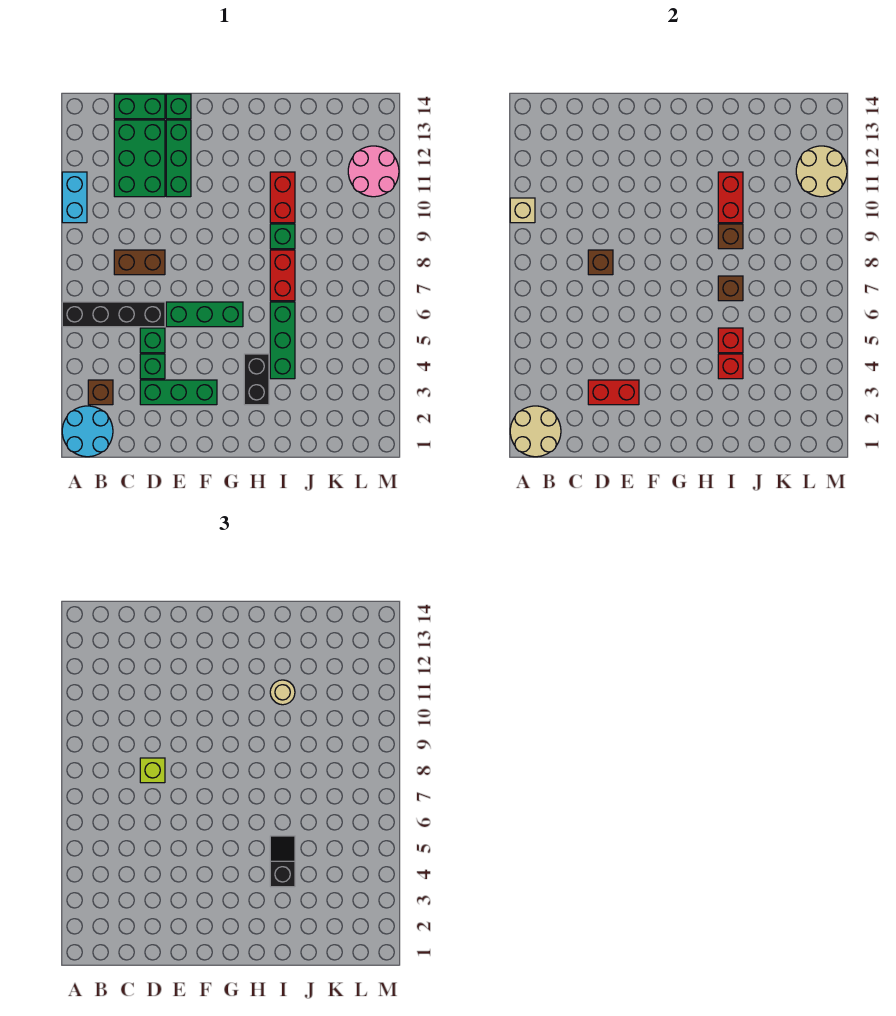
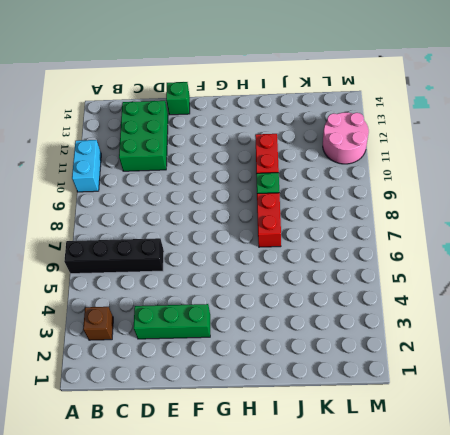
none -> cyan 2x2 round brick [62,406,113,457]
none -> brown 1x2 brick [114,250,165,275]
none -> green 1x2 brick [114,94,165,119]
none -> green 1x1 brick [140,354,165,379]

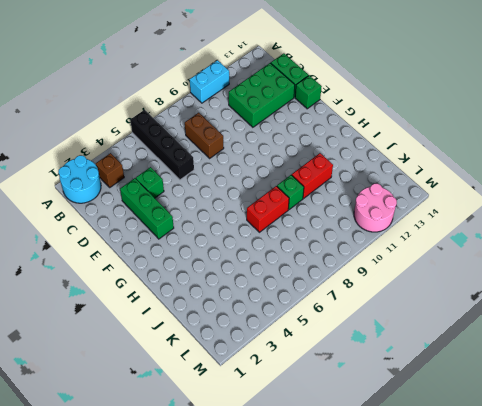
none -> green 1x1 brick [140,328,165,353]
none -> green 1x3 brick [166,302,243,327]
none -> green 1x3 brick [166,120,191,197]
none -> black 1x2 brick [244,354,269,405]

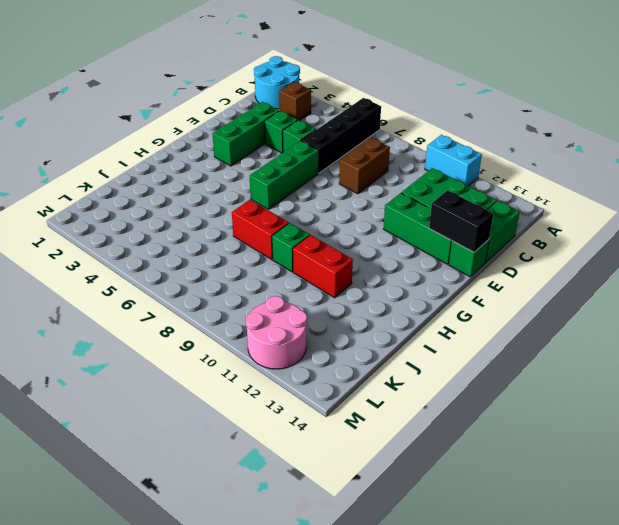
black 1x2 brick [429,190,493,252] -> black 1x2 brick moved to [244,354,269,405]
none -> green 1x3 brick [270,302,295,379]
none -> tan 2x2 round brick [510,406,561,457]
none -> tan 1x1 brick [510,198,535,223]
none -> red 1x2 brick [588,380,639,405]

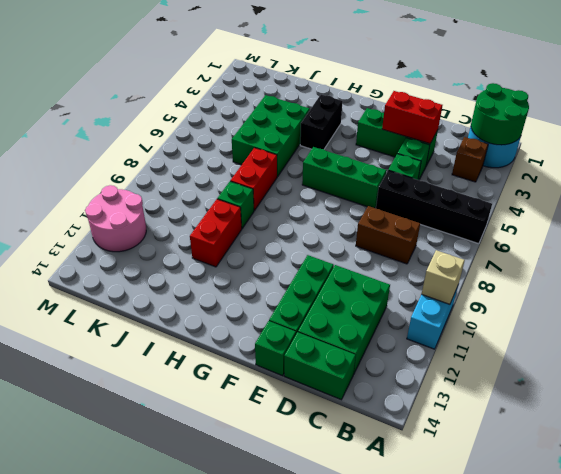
green 2x2 round brick [471,83,529,145] -> tan 2x2 round brick [510,406,561,457]
green 2x3 brick [232,95,310,177] -> green 1x3 brick [270,302,295,379]
none -> brown 1x1 brick [588,250,613,275]
none -> red 1x1 brick [718,354,743,379]
none -> red 1x1 brick [718,328,743,353]
none -> brown 1x1 brick [718,276,743,301]

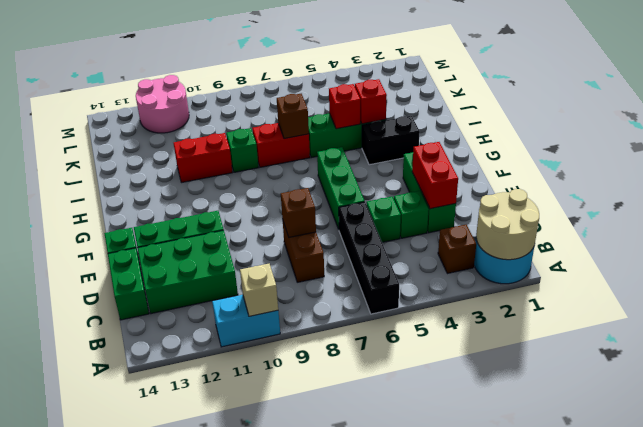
none -> brown 1x1 brick [718,224,743,249]
none -> red 1x2 brick [718,172,743,223]
none -> tan 2x2 round brick [796,146,847,197]
none -> lime 1x1 brick [140,758,165,783]

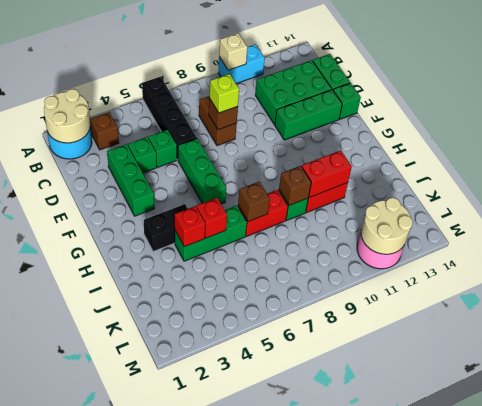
none -> red 1x2 brick [588,380,639,405]
none -> black 1x2 slope [270,836,295,887]
none -> tan 1x1 round brick [270,680,295,705]

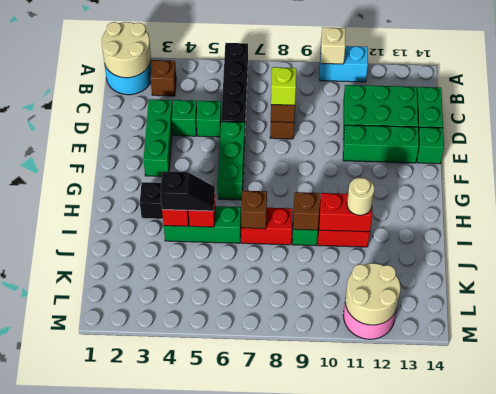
none -> red 1x2 brick [588,380,639,405]

